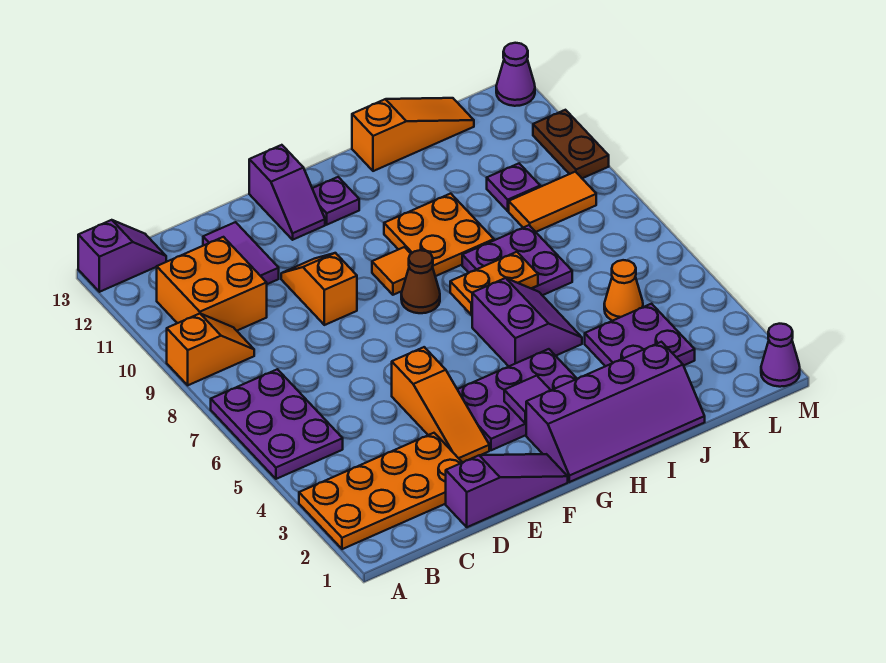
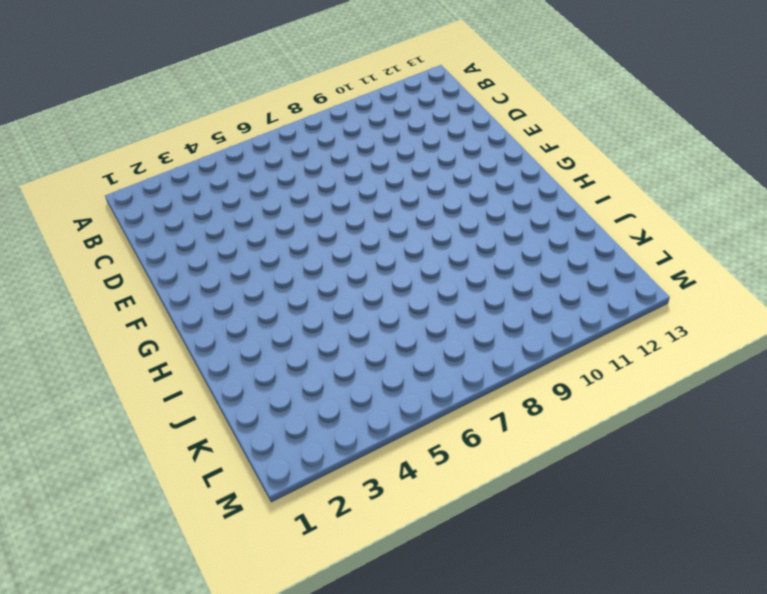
none -> orange 2x4 plate [299,433,462,549]
none -> purple 2x3 plate [211,369,343,479]
none -> orange 1x2 slope [167,314,254,385]

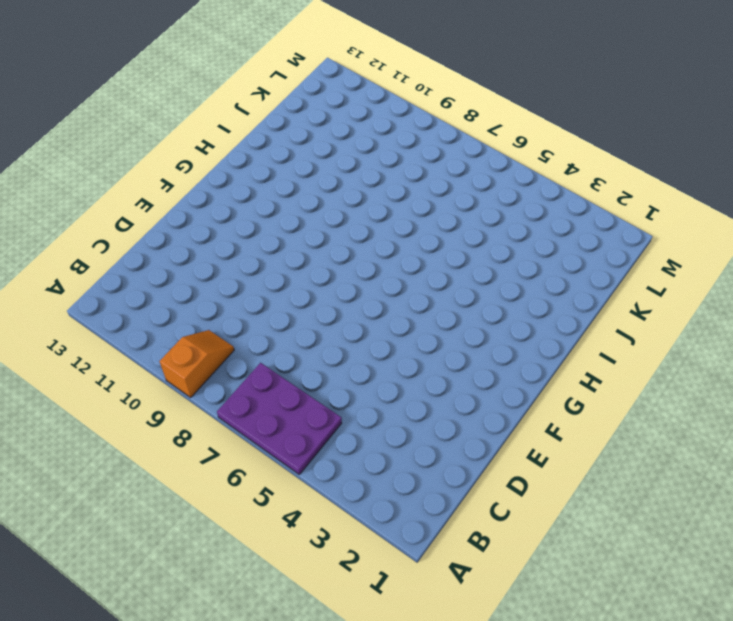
none -> orange 2x4 plate [299,433,462,549]
none -> purple 1x2 slope [78,220,166,292]
none -> orange 2x2 brick [157,237,267,331]

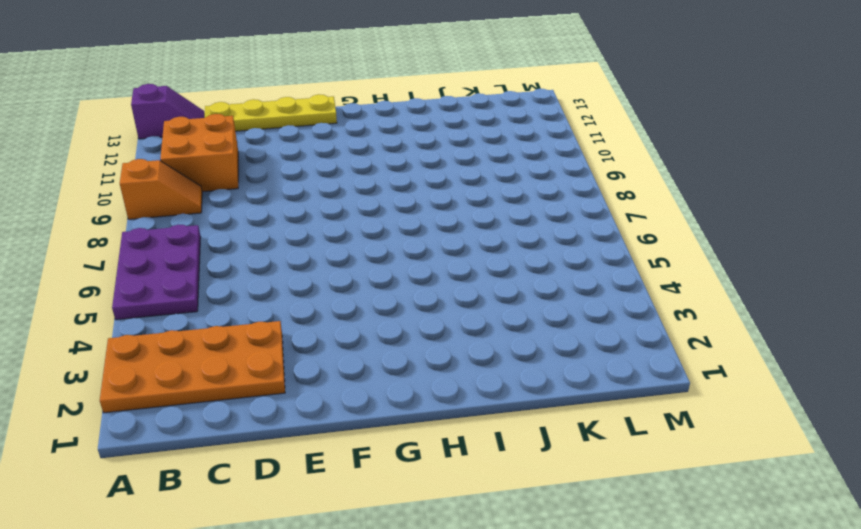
yellow 1x4 plate [205,94,337,131] -> purple 1x2 slope [249,145,325,240]
none -> purple 1x3 slope [446,454,568,527]
none -> purple 1x2 tile [203,222,279,284]
none -> orange 1x3 slope [392,347,489,463]

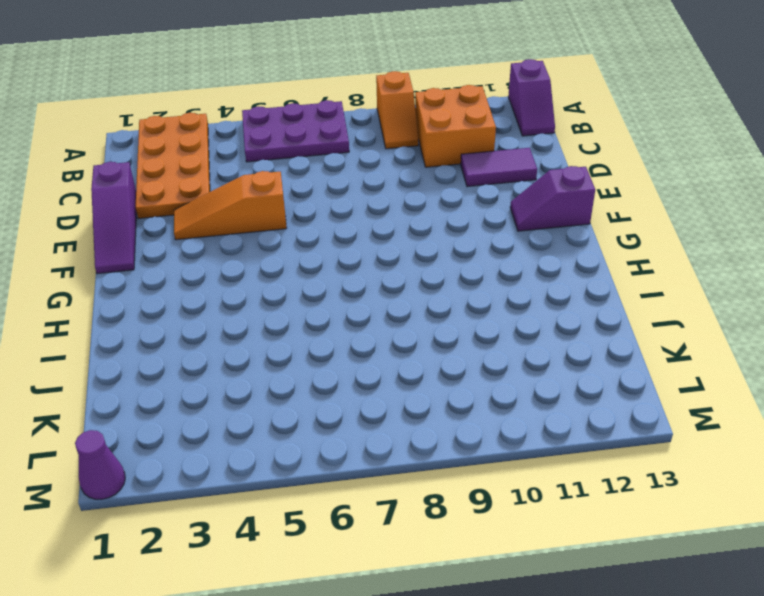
none -> orange 1x2 slope [281,253,357,325]
none -> purple 2x3 plate [457,349,577,450]
none -> purple 2x4 slope [526,342,705,482]

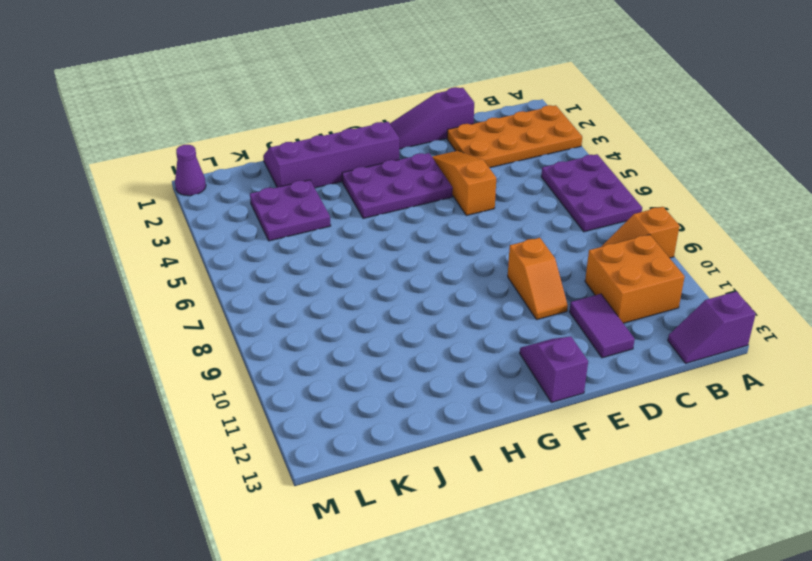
none -> brown 1x1 cone [401,250,440,313]
none -> orange 1x1 tile [372,247,411,295]
none -> purple 1x1 plate [312,177,359,225]

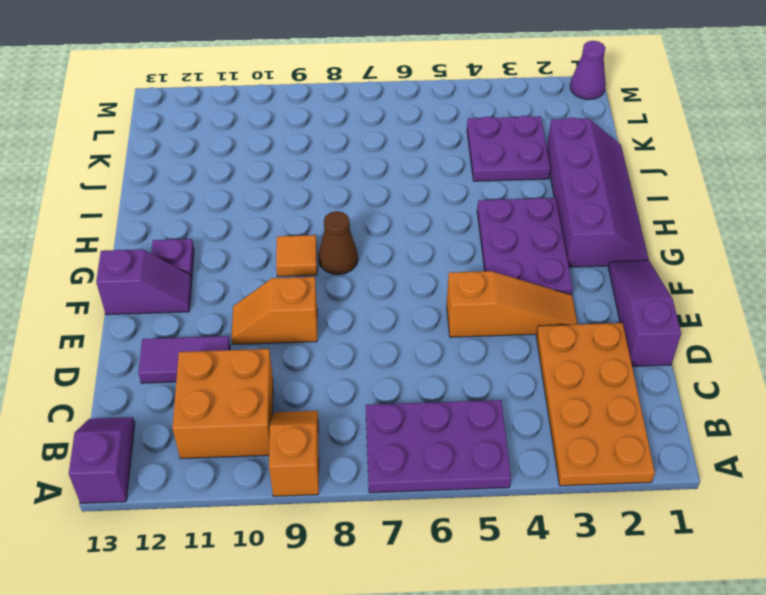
none -> purple 2x2 slope [472,278,582,366]
none -> orange 2x2 plate [384,194,494,276]
none -> purple 2x2 plate [462,225,572,295]

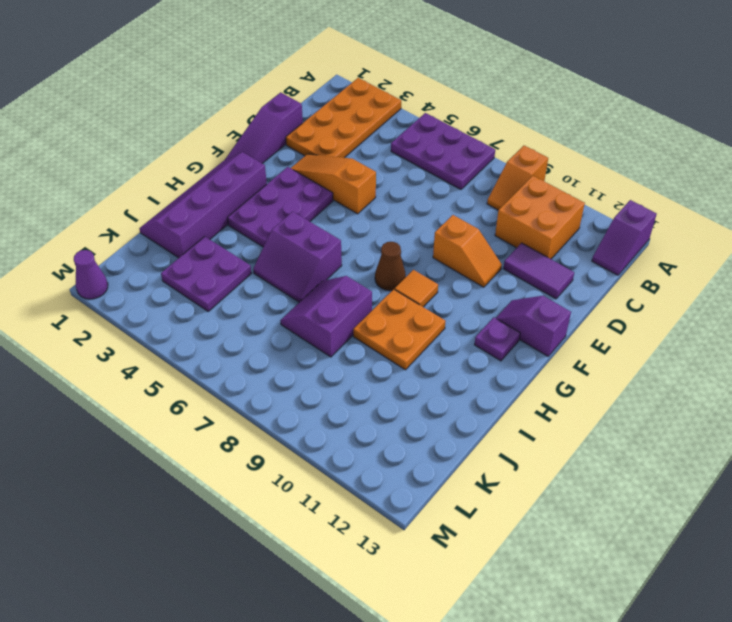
purple 2x2 slope [280,276,372,357] -> purple 2x2 plate [462,225,572,295]
none -> orange 1x3 slope [352,98,474,171]
none -> orange 1x1 cone [604,260,643,321]
none -> orange 1x2 tile [509,172,596,232]

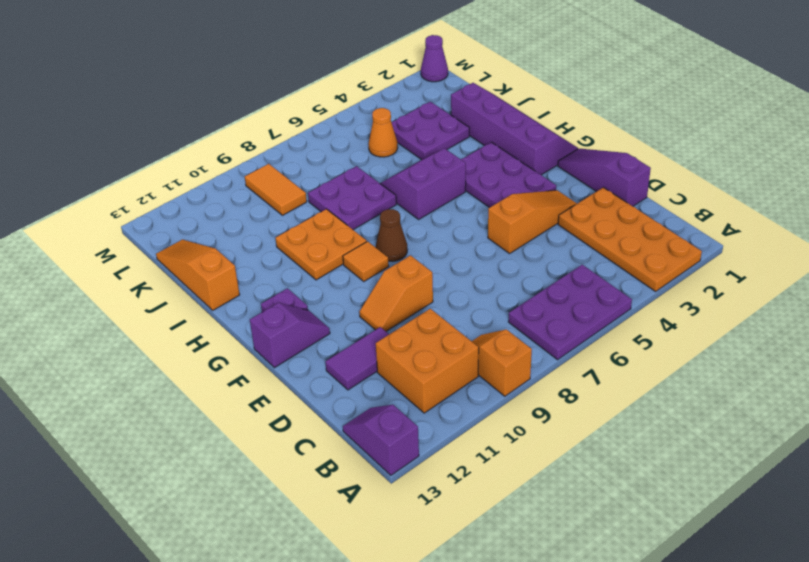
none -> purple 1x1 plate [487,164,540,211]
none -> brown 1x2 plate [533,110,609,178]
none -> purple 1x1 cone [496,43,535,106]

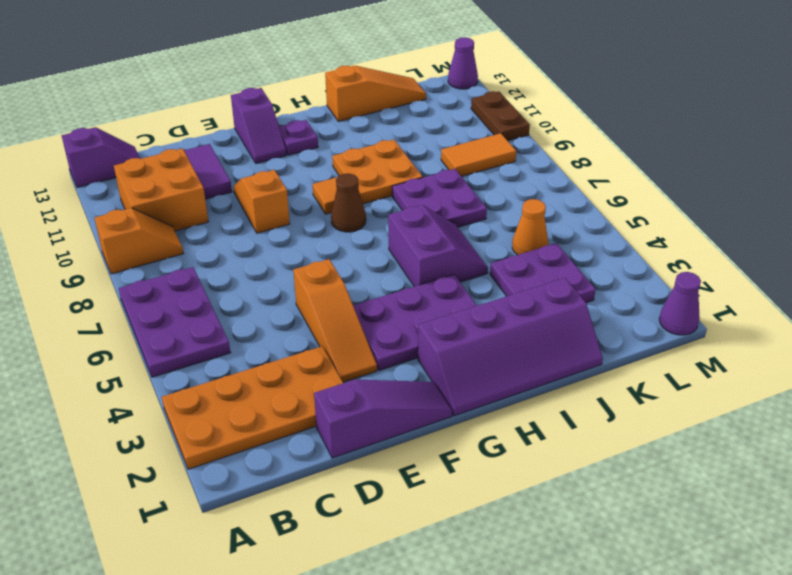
none -> purple 1x1 plate [487,164,540,211]
none -> purple 1x1 tile [504,376,551,423]
none -> orange 1x2 plate [450,252,538,315]

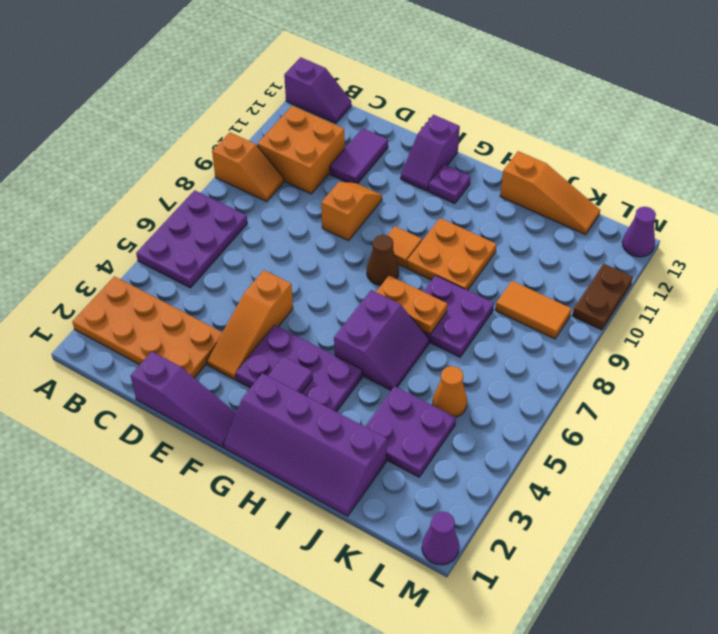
none -> purple 1x1 plate [487,164,540,211]

